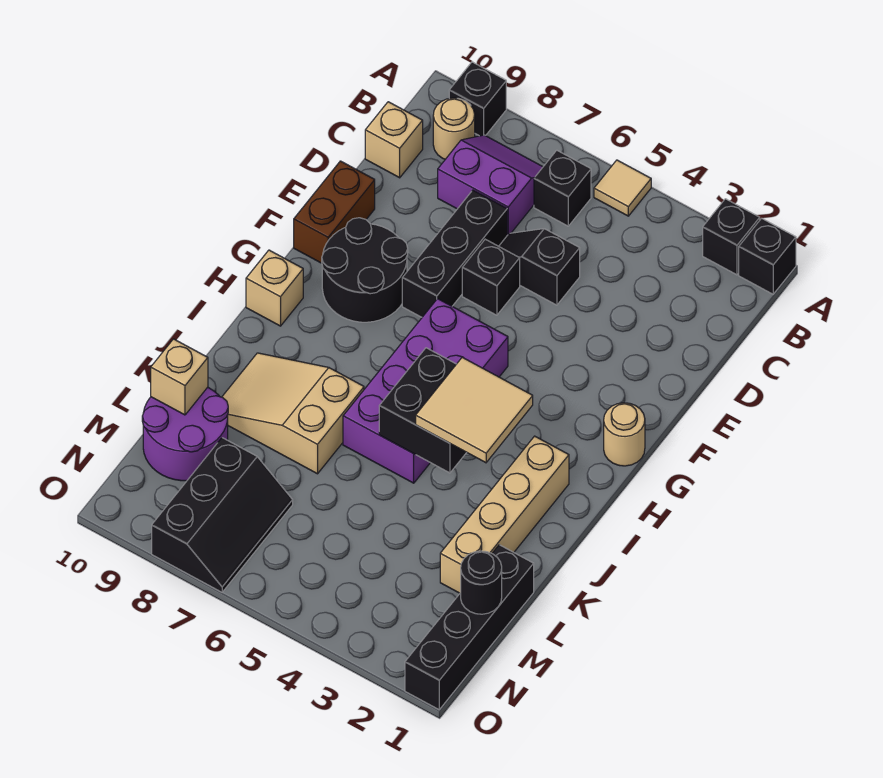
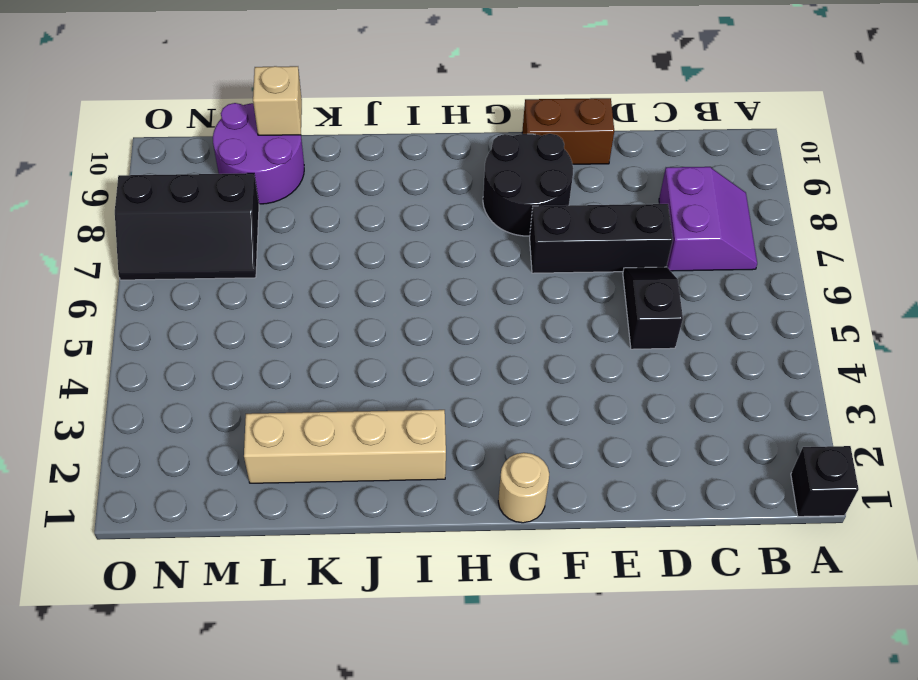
none -> black 1x1 brick [703,199,760,275]
none -> tan 1x1 tile [594,160,651,216]
none -> black 1x1 brick [449,62,506,136]

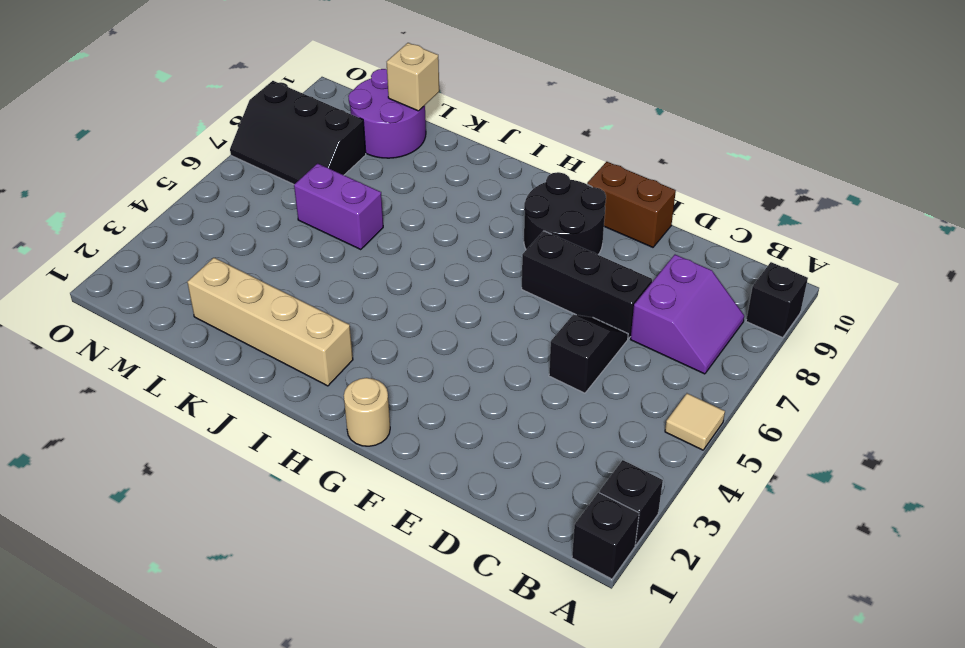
purple 1x2 brick [294,163,383,250] -> none
none -> black 1x1 brick [534,150,591,226]
none -> tan 1x1 round brick [433,98,475,159]
none -> tan 1x1 brick [365,102,423,178]

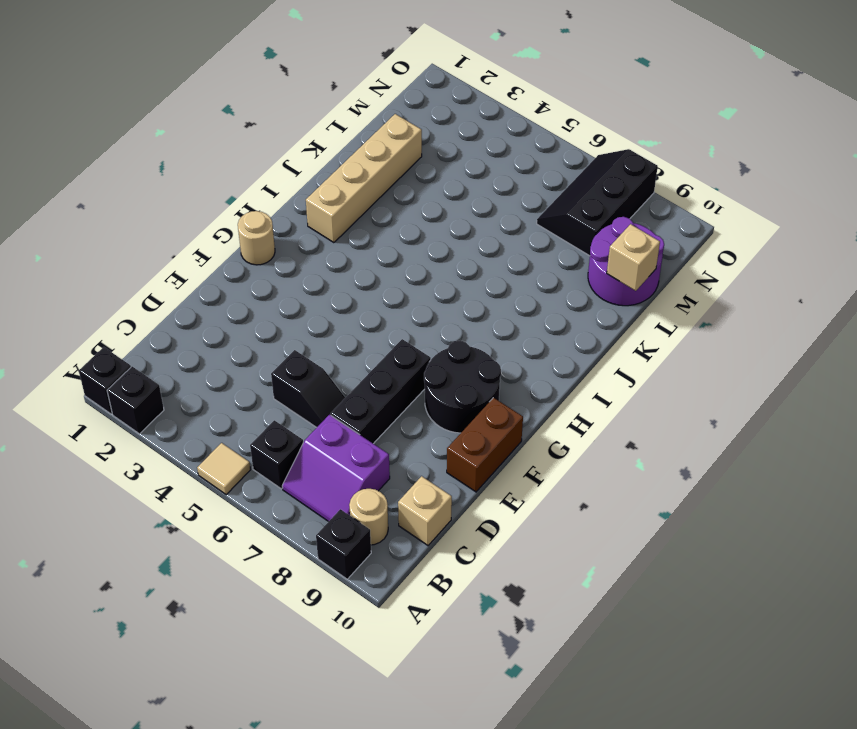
none -> black 1x1 brick [462,239,520,315]
none -> purple 2x4 brick [343,299,508,483]
none -> tan 1x1 brick [246,250,303,326]

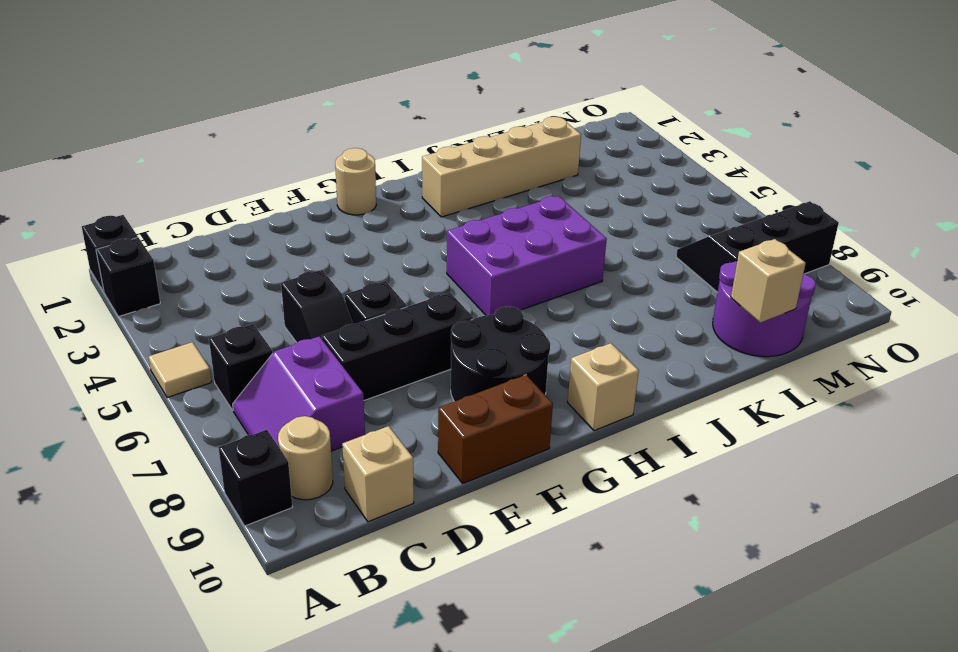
purple 2x3 brick [447,196,607,315] -> purple 2x4 brick [343,299,508,483]
none -> tan 2x3 slope [222,353,364,474]
none -> black 1x4 brick [405,545,534,710]
none -> black 2x2 brick [379,348,467,473]

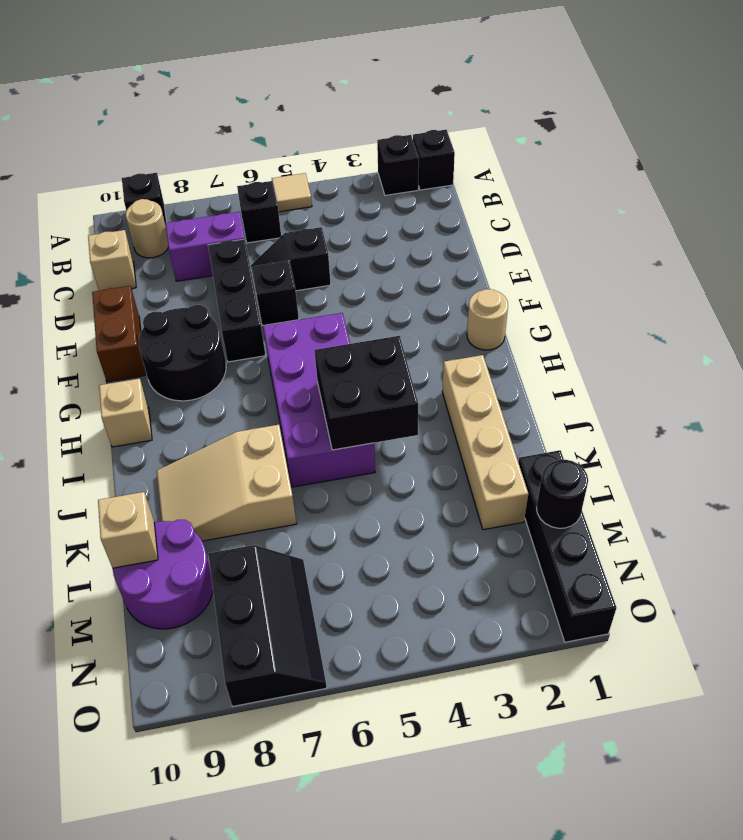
none -> tan 2x2 tile [416,357,533,463]

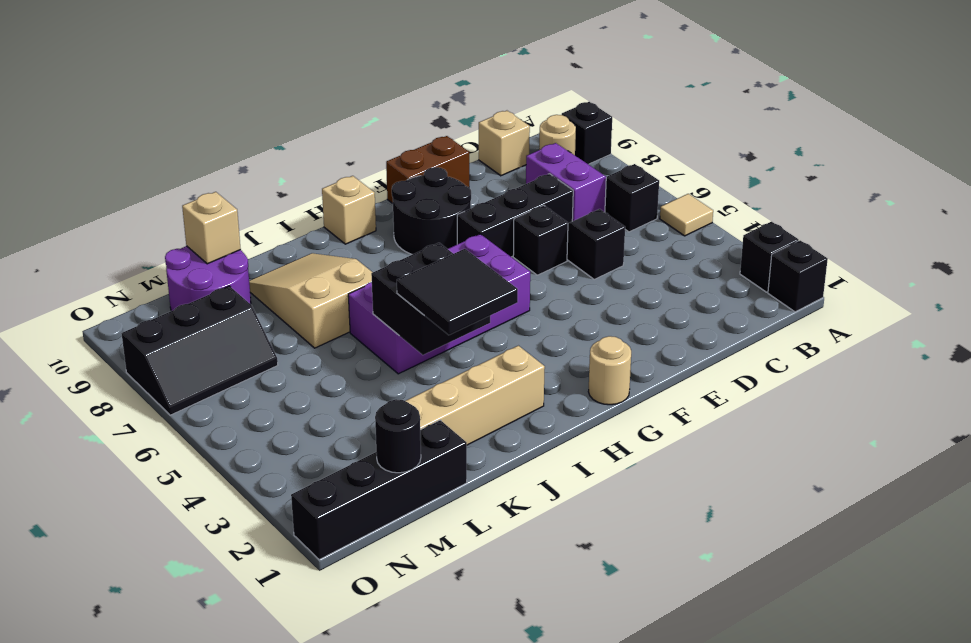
black 2x2 tile [397,249,518,335] -> tan 2x2 tile [416,357,533,463]

